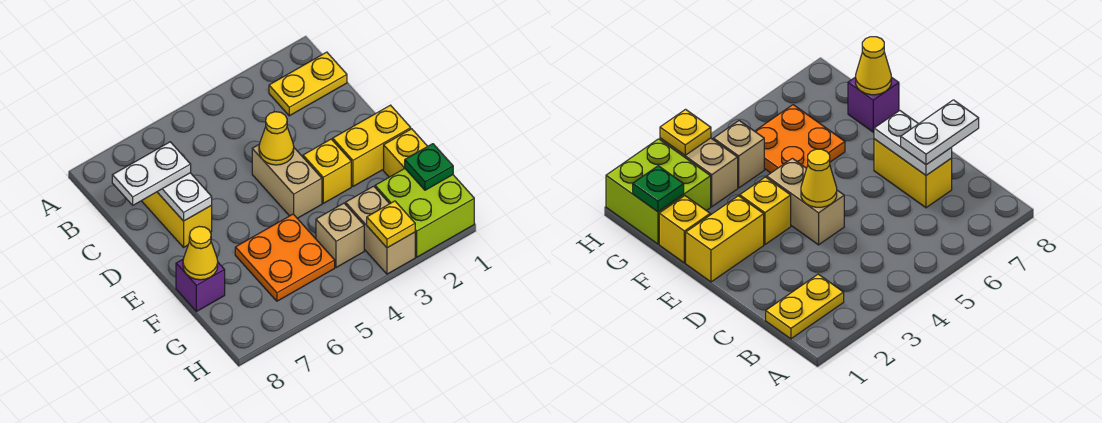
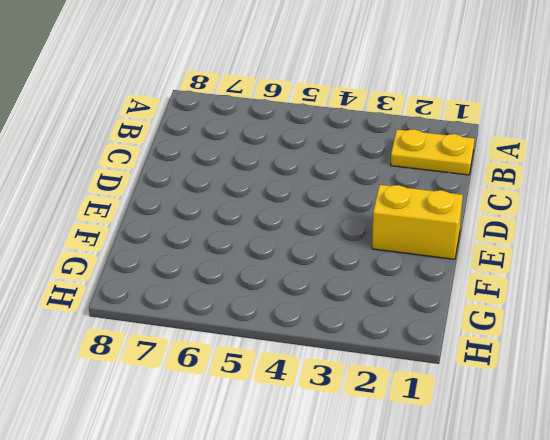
none -> yellow 1x2 brick [142,192,212,247]
none -> tan 1x2 brick [252,144,322,218]
none -> yellow 1x1 brick [303,139,351,203]

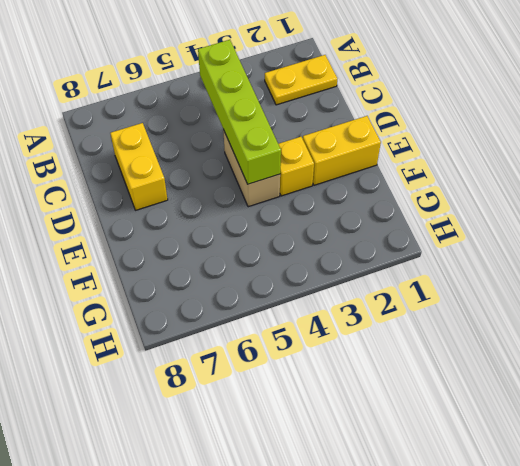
lime 1x4 brick [198,40,281,184] -> yellow 1x1 cone [259,112,294,165]
none -> yellow 1x1 brick [384,129,427,177]
none -> orange 2x2 plate [235,214,335,301]
none -> purple 1x1 brick [176,259,225,311]

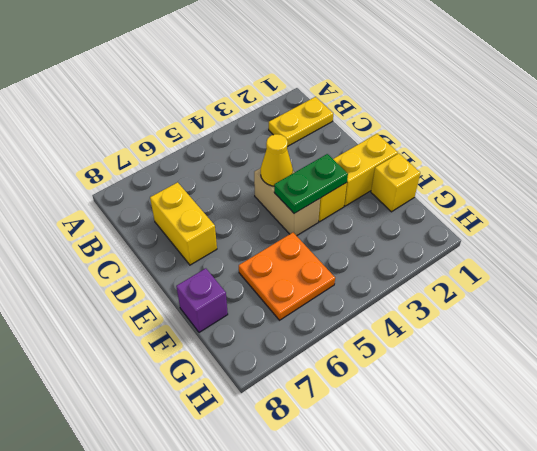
green 1x2 plate [274,154,348,213] -> none
none -> lime 2x2 brick [375,169,474,257]
none -> tan 1x2 brick [346,186,415,274]
none -> tan 1x1 brick [316,203,364,268]

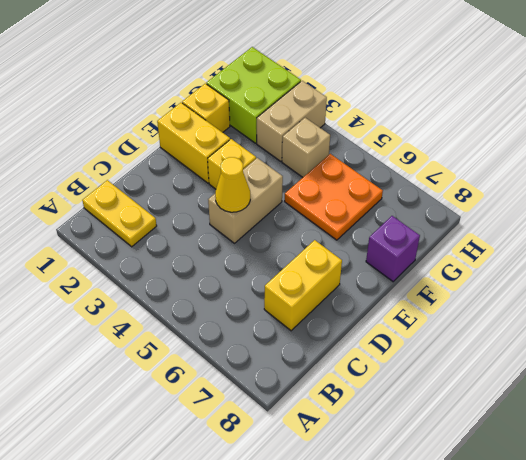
none -> white 1x2 plate [158,173,212,221]
none -> yellow 1x1 cone [183,226,218,280]
none -> green 1x1 plate [405,144,453,190]

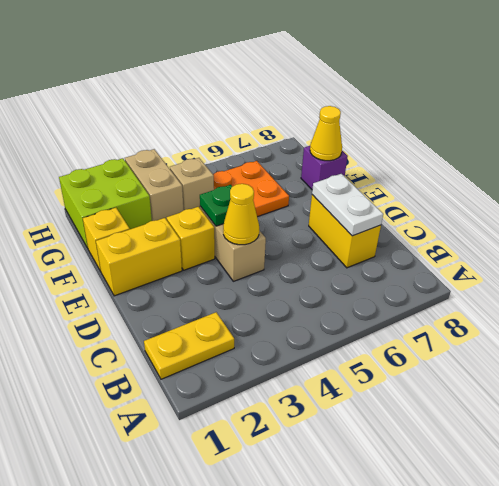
green 1x1 plate [200,185,232,226] -> green 1x1 plate moved to [405,144,453,190]
none -> yellow 1x1 plate [367,201,415,248]
none -> white 1x2 plate [112,142,191,205]

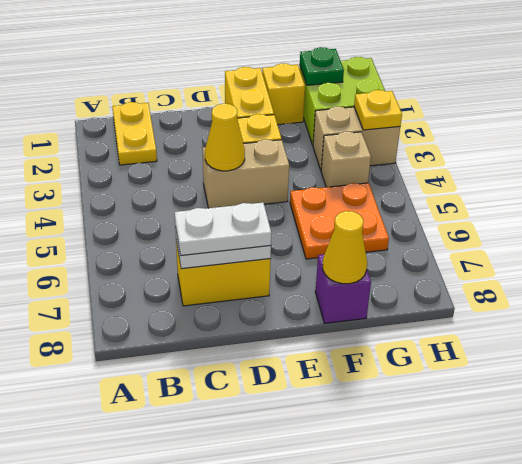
white 1x2 plate [175,203,271,256] -> white 1x2 plate turned to [112,142,191,205]

